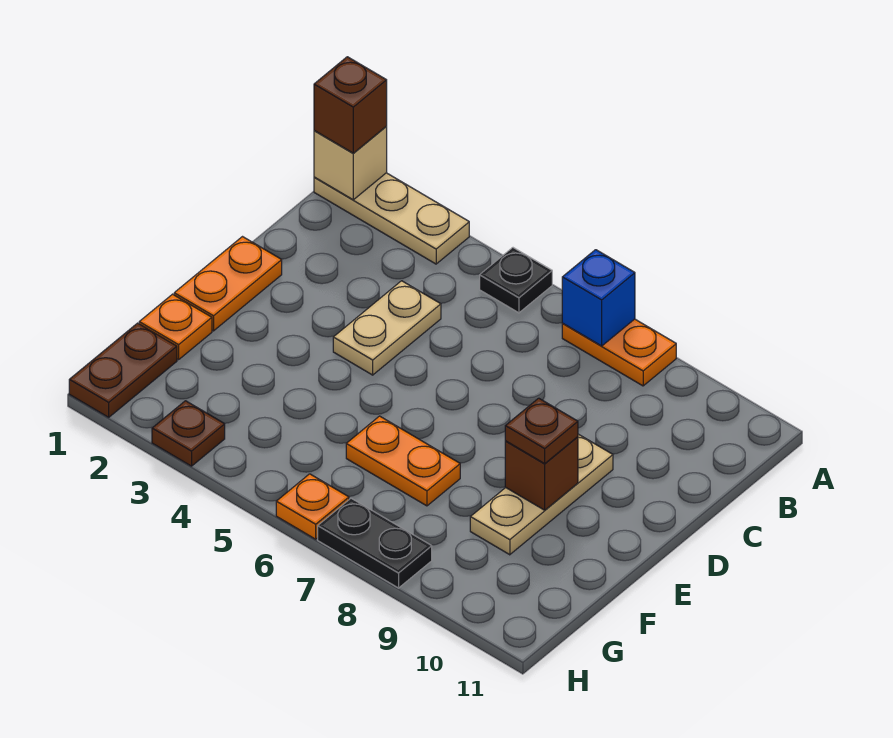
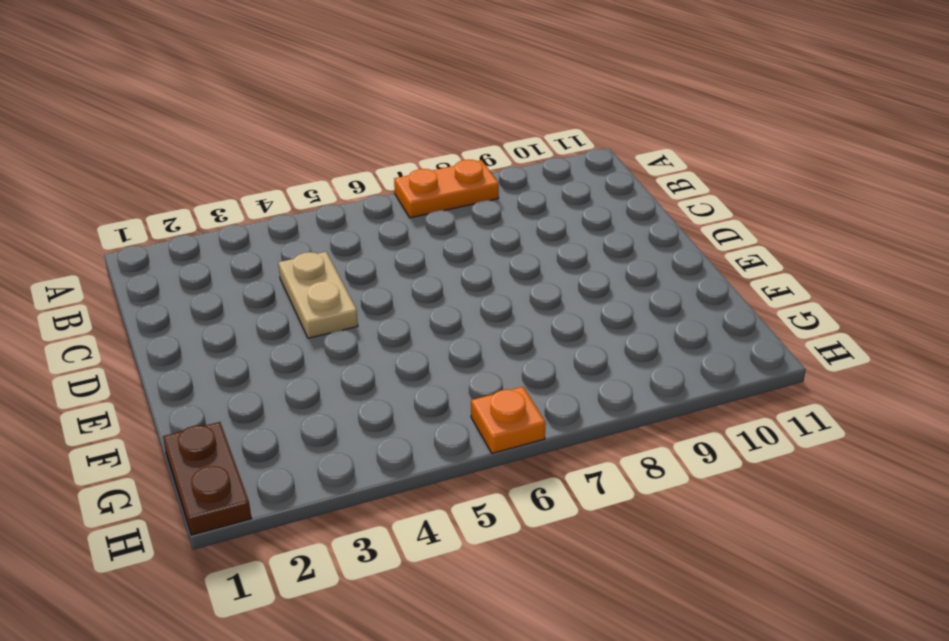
none -> tan 1x3 plate [314,173,469,264]
none -> black 1x1 plate [480,248,552,313]
none -> orange 1x2 plate [174,237,282,331]

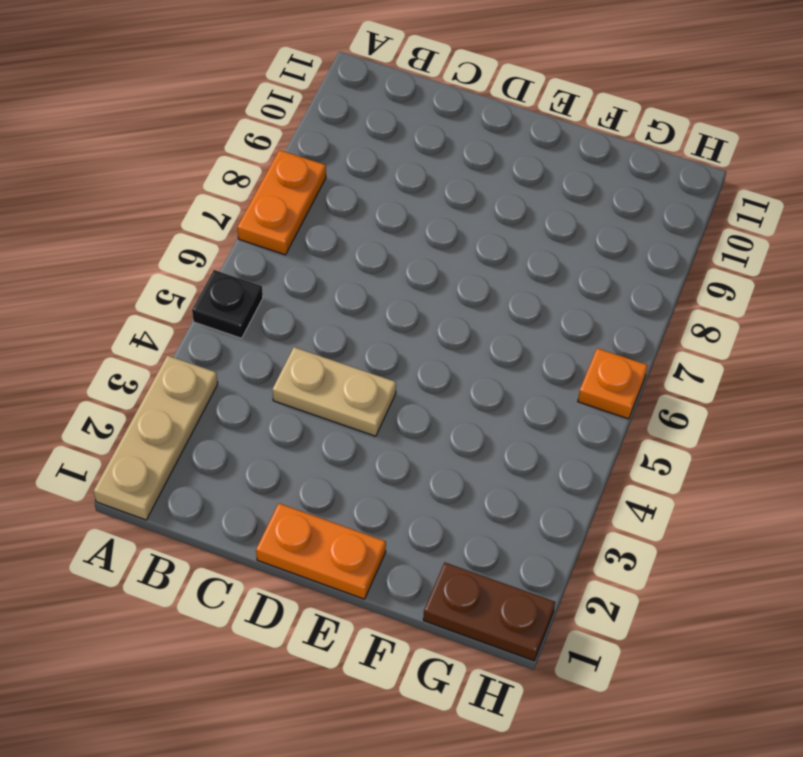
none -> tan 1x3 plate [470,434,613,555]
none -> orange 1x1 plate [139,294,212,360]
none -> orange 1x2 plate [346,416,460,506]

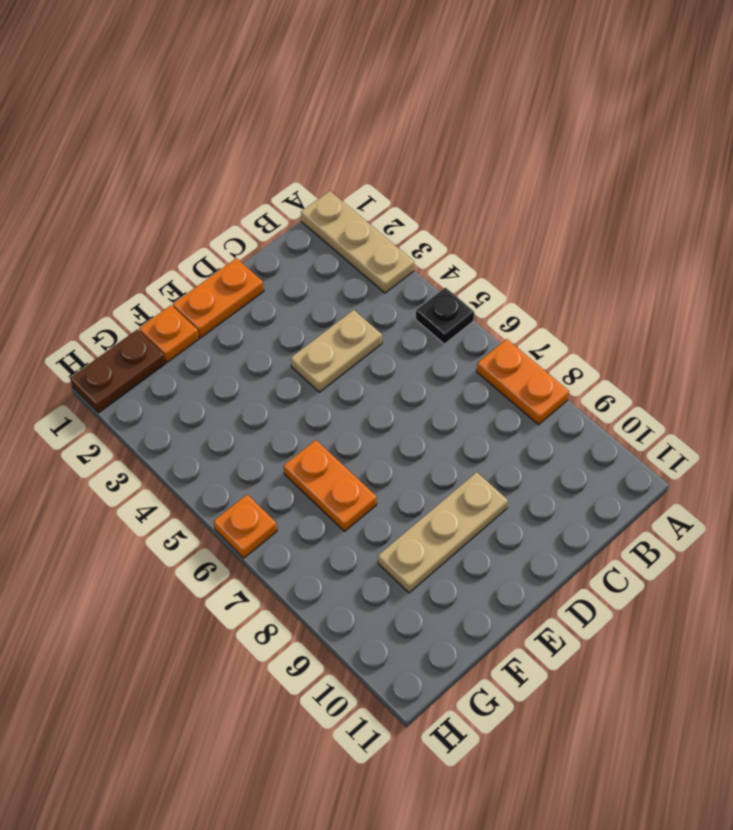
none -> brown 1x1 plate [152,401,225,466]
none -> black 1x2 plate [318,498,432,588]
none -> tan 1x1 brick [314,127,387,200]

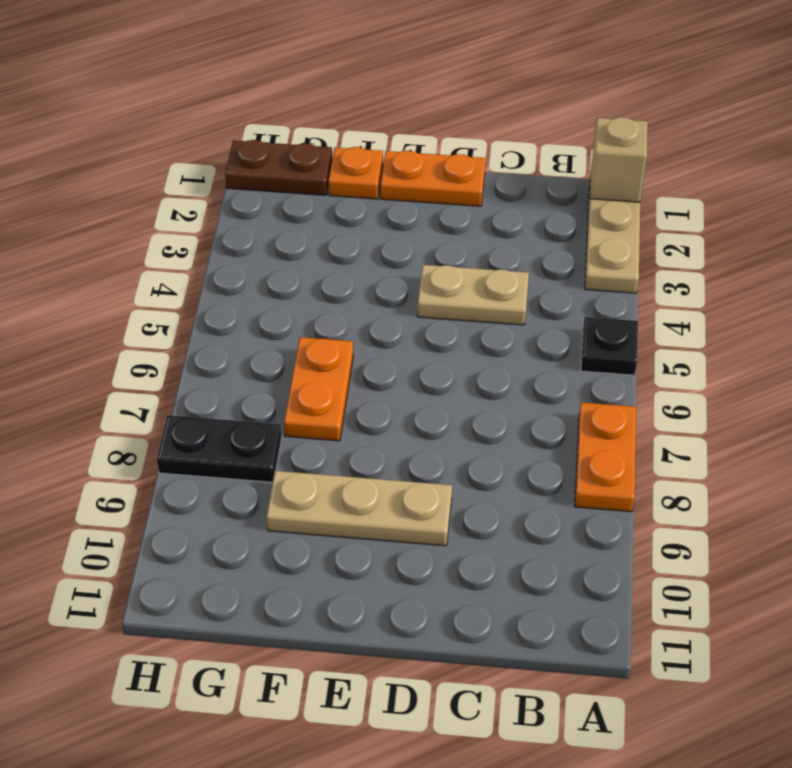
black 1x2 plate [157,415,282,482] -> black 1x2 plate turned to [318,498,432,588]
none -> brown 1x1 plate [152,401,225,466]
none -> orange 1x1 plate [276,474,349,539]
none -> blue 1x1 brick [562,250,635,346]

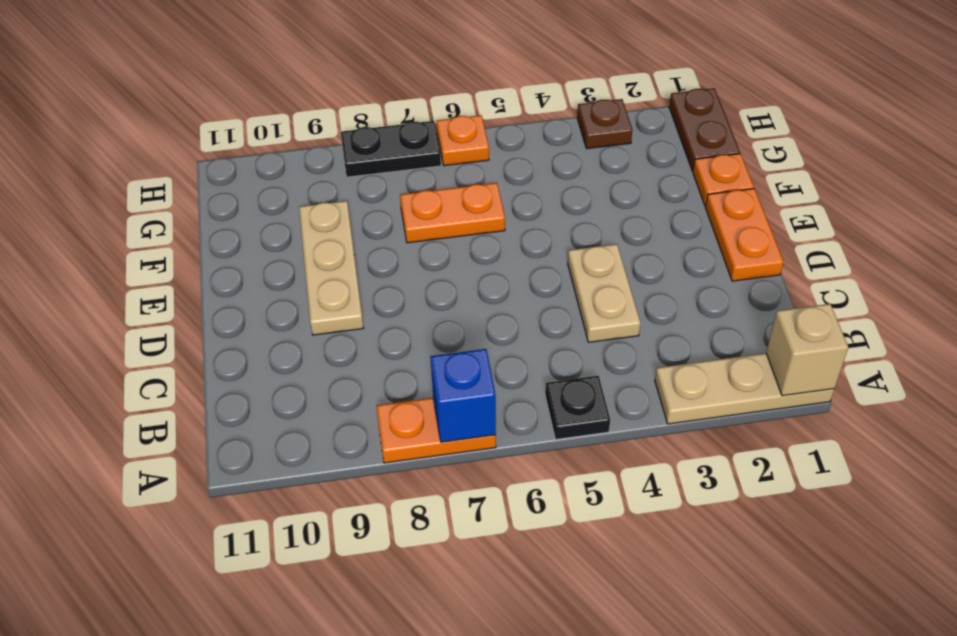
none -> brown 1x1 brick [505,437,578,510]
none -> brown 1x1 brick [314,57,387,153]
none -> brown 1x1 plate [505,398,578,464]

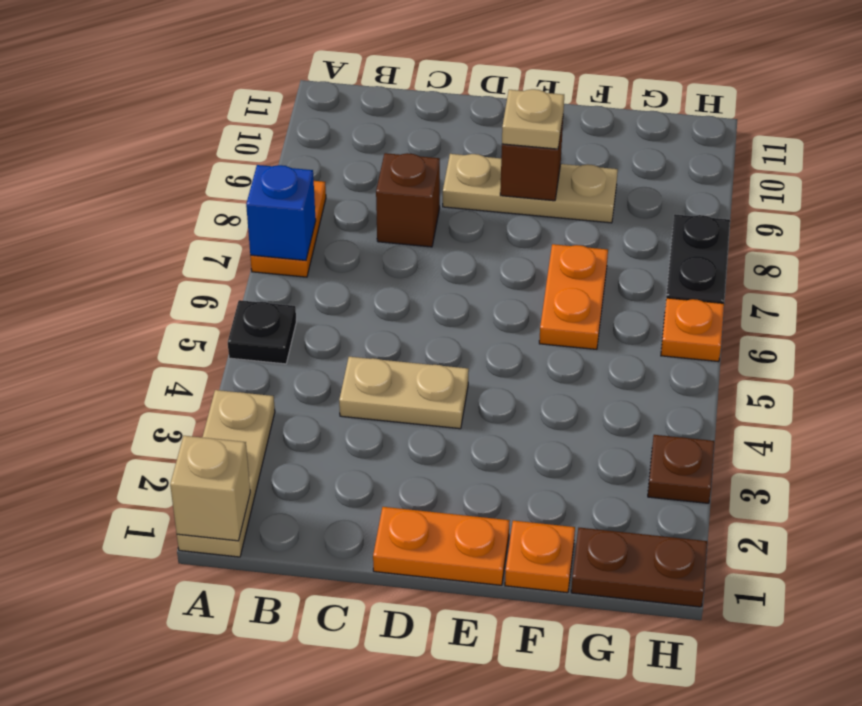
brown 1x1 brick [376,153,440,247] -> brown 1x1 brick moved to [314,57,387,153]
tan 1x1 plate [502,89,564,149] -> brown 1x1 plate [505,398,578,464]

